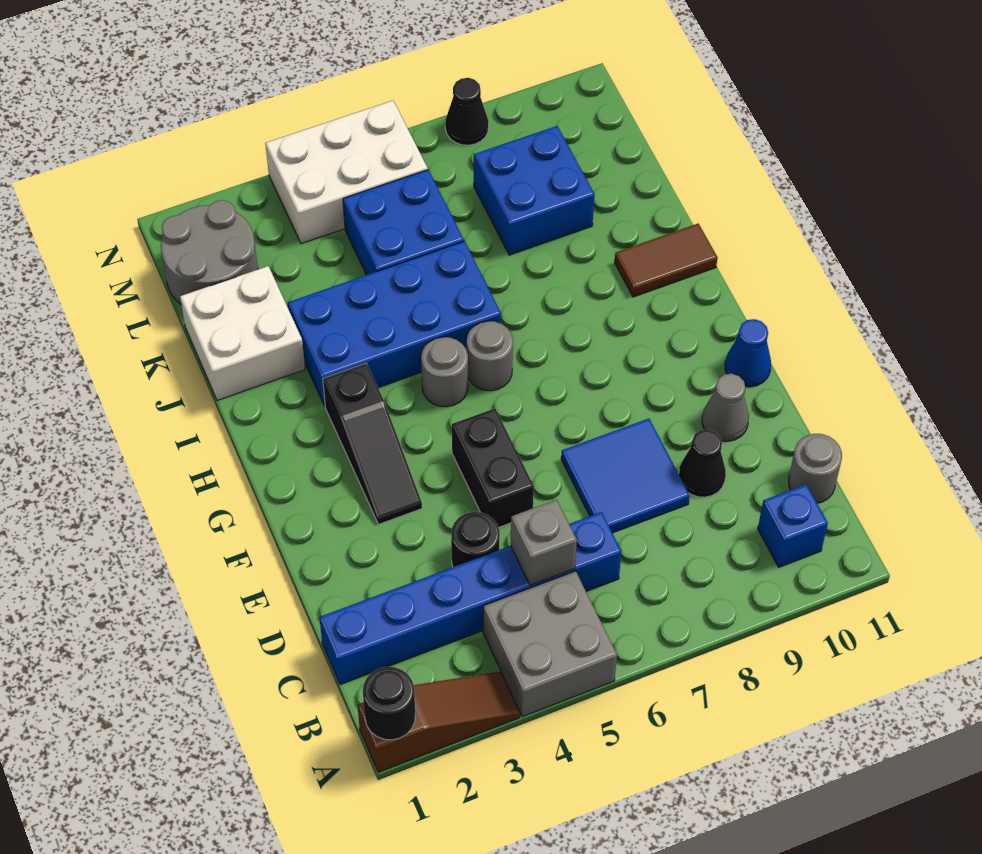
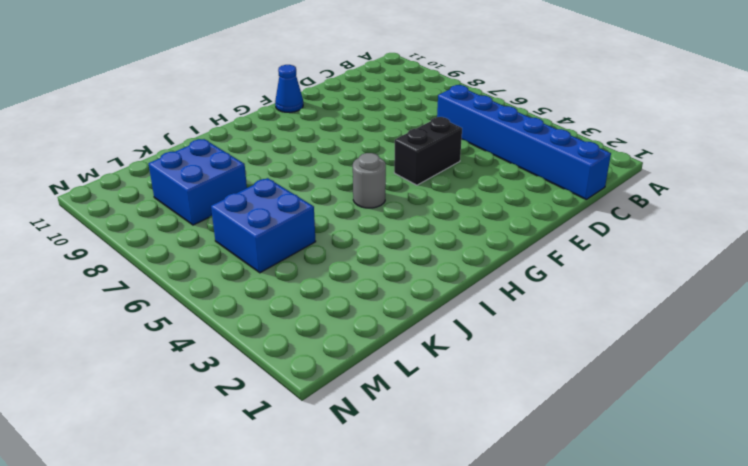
none -> brown 1x3 slope [358,672,520,772]
none -> grey 2x2 brick [483,571,617,717]
none -> blue 1x1 brick [758,484,828,567]

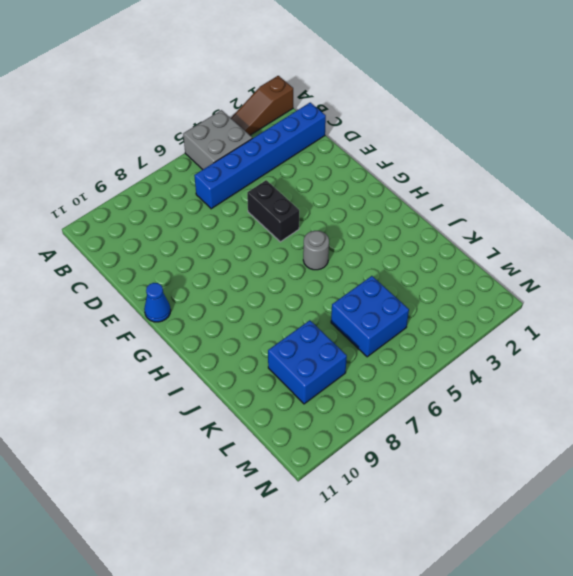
none -> blue 1x1 brick [758,484,828,567]
none -> grey 1x1 round brick [789,434,842,503]
none -> black 1x1 round brick [451,512,500,567]

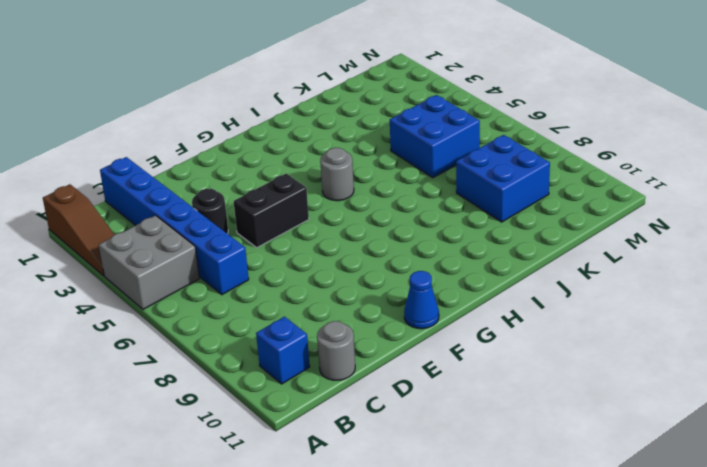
none -> blue 2x2 tile [561,419,690,533]
none -> black 1x1 cone [679,429,726,497]
none -> grey 1x1 cone [702,374,749,441]

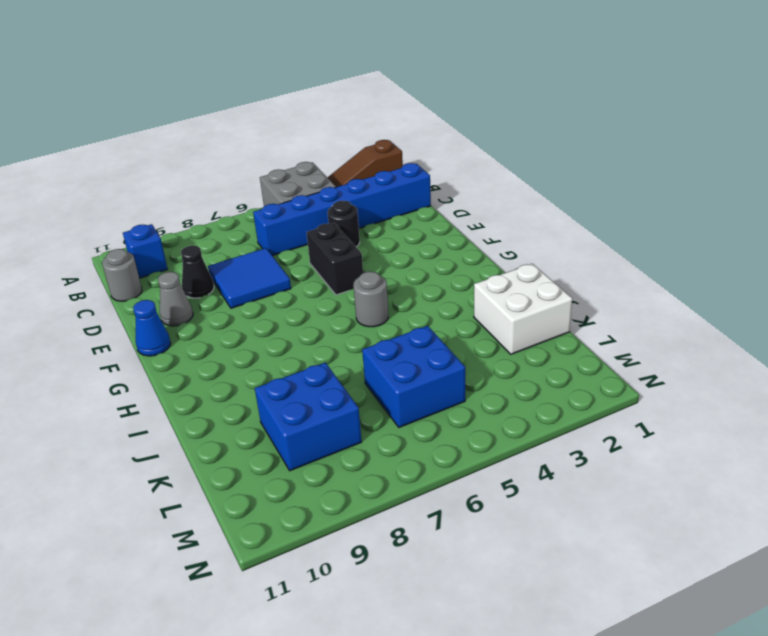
none -> black 1x3 slope [323,363,422,524]
none -> grey 1x1 round brick [467,321,513,391]
none -> blue 2x4 brick [288,241,501,406]

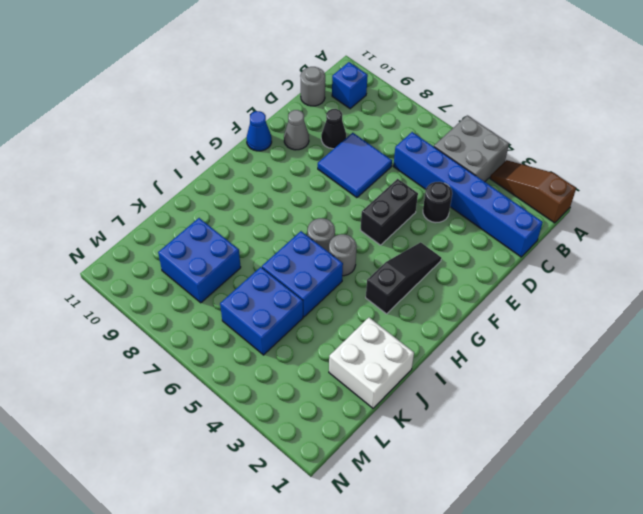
blue 2x2 brick [262,231,343,317] -> blue 2x4 brick [288,241,501,406]
none -> brown 1x2 tile [615,224,718,297]
none -> grey 2x2 round brick [161,200,258,304]
none -> white 2x3 brick [265,101,428,244]

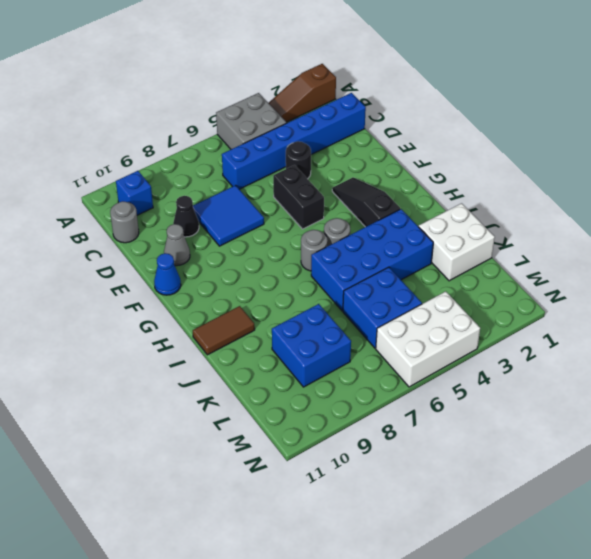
none -> grey 2x2 round brick [161,200,258,304]
none -> black 1x1 cone [445,78,489,145]
none -> black 1x1 round brick [363,667,415,740]

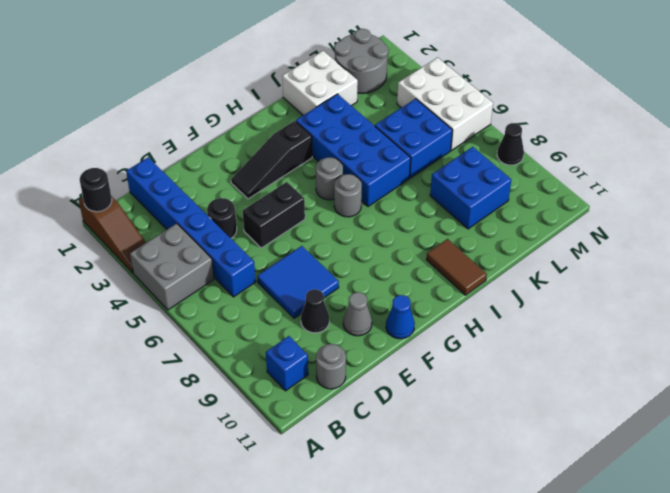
none -> grey 1x1 brick [511,500,577,585]

